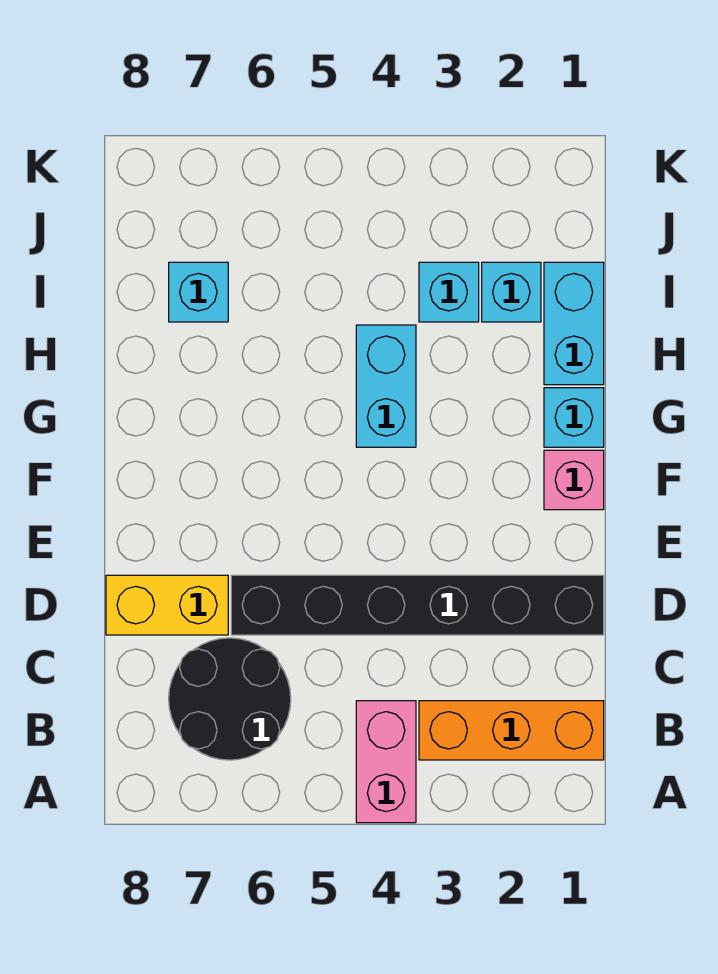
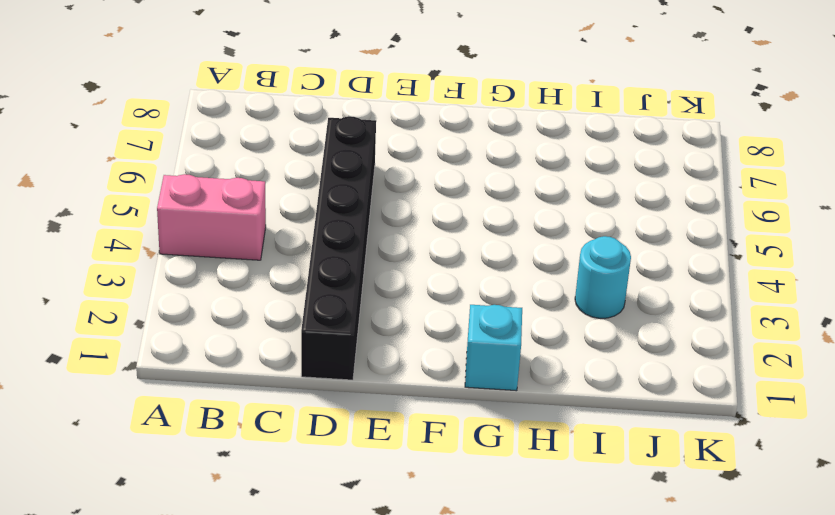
cyan 1x1 round brick [575,236,631,318] -> cyan 1x1 brick [419,262,479,322]
none -> orange 1x3 brick [419,701,604,760]
none -> black 2x2 round brick [169,638,291,760]
none -> yellow 1x2 brick [106,575,228,635]

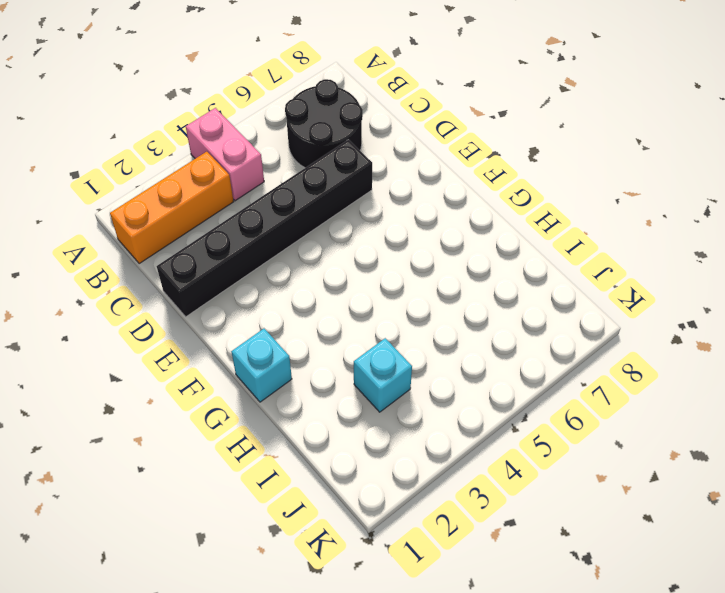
none -> yellow 1x2 brick [106,575,228,635]
none -> pink 1x1 brick [544,450,604,510]
none -> cyan 1x2 brick [356,325,416,447]

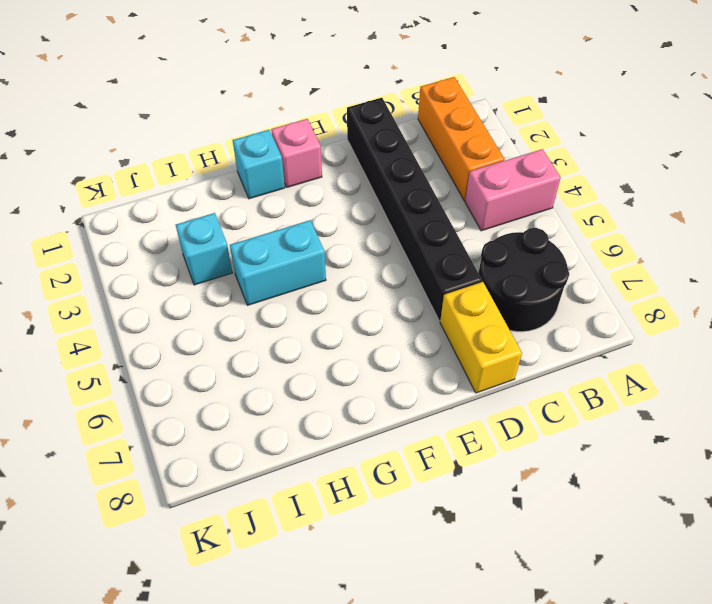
none -> cyan 1x2 brick [544,262,604,385]
none -> cyan 1x1 brick [482,262,541,322]
none -> cyan 1x1 brick [169,262,228,322]

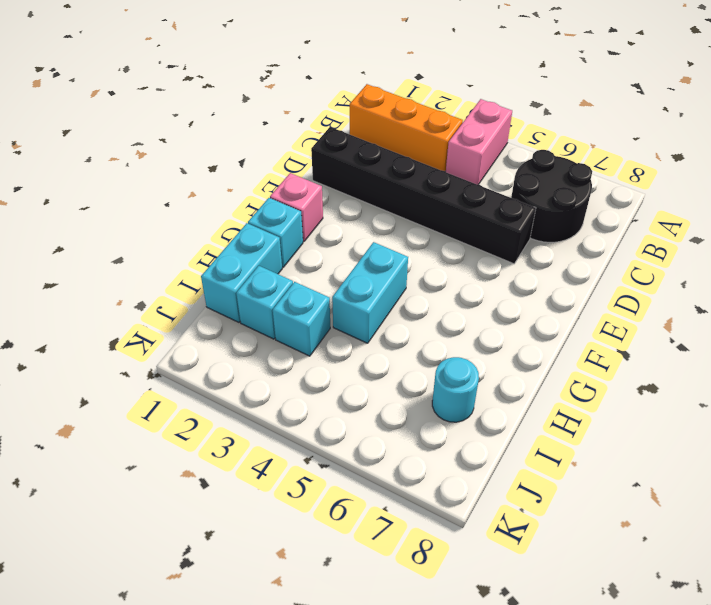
cyan 1x1 round brick [432,357,479,422] -> cyan 1x1 brick [169,262,228,322]
none -> yellow 1x2 brick [106,575,228,635]

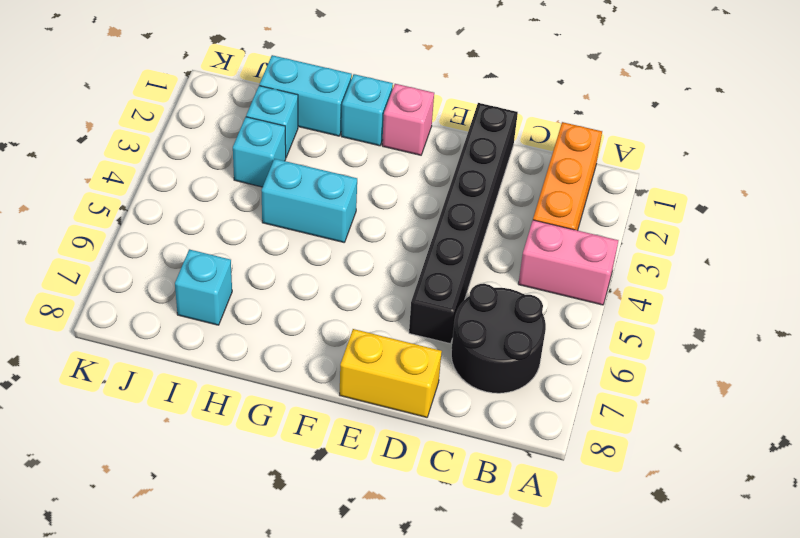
yellow 1x2 brick [340,329,442,417] -> yellow 1x2 brick turned to [106,575,228,635]

